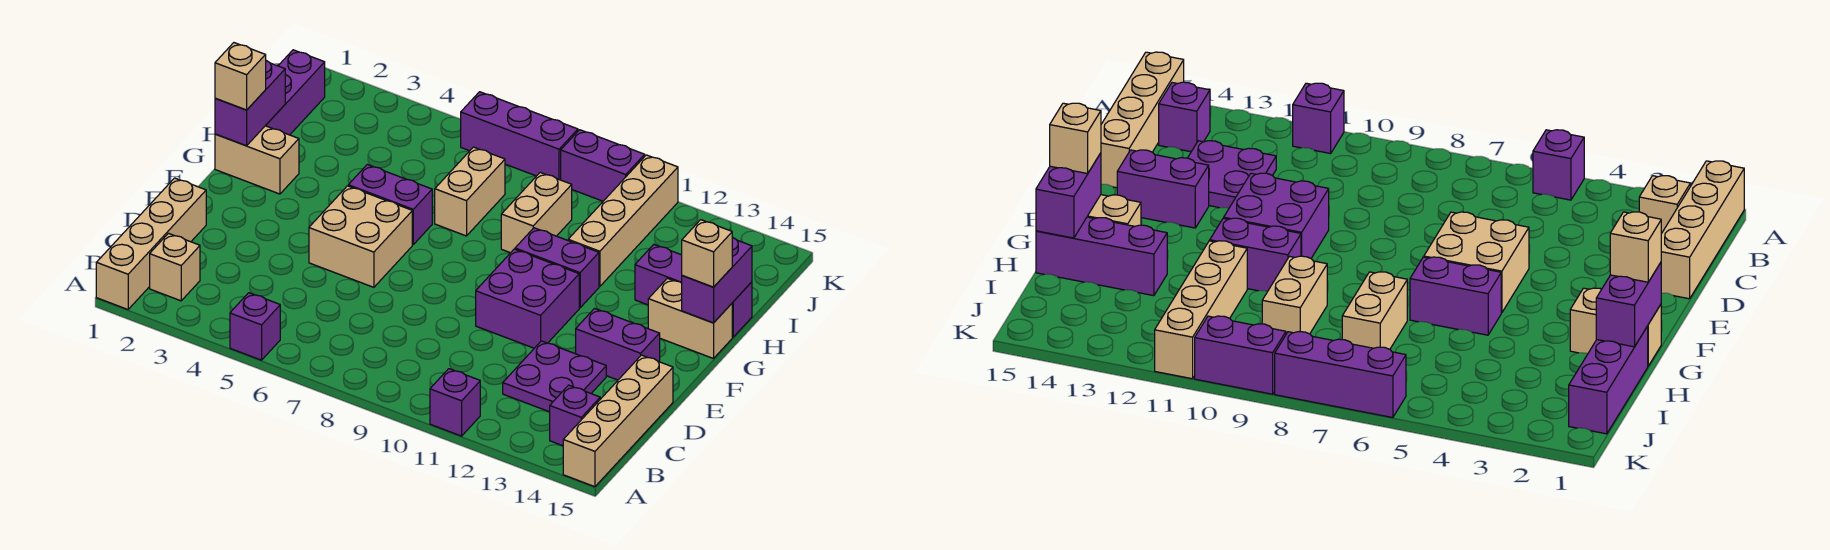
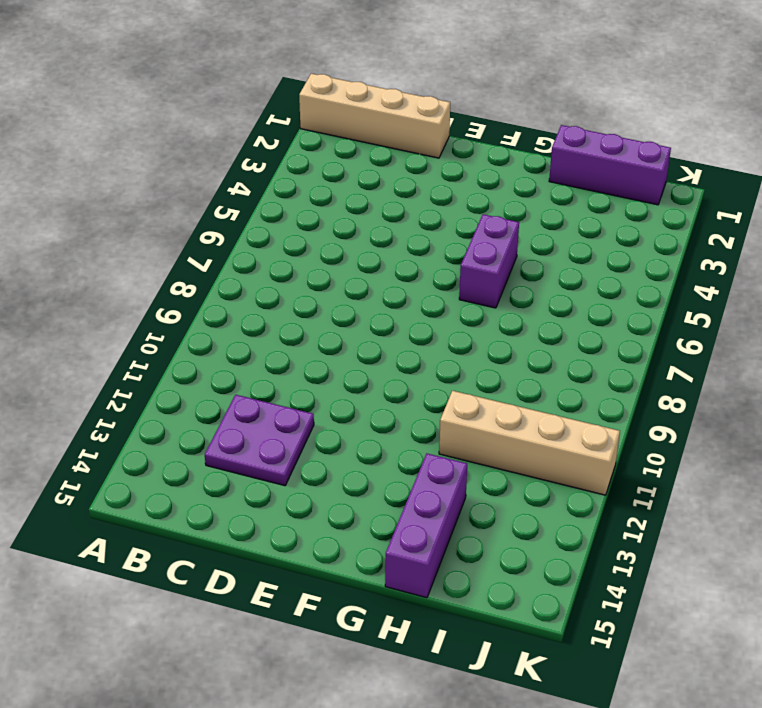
none -> purple 1x1 brick [230,293,280,360]
none -> purple 1x1 brick [430,369,480,436]
none -> tan 1x4 brick [563,355,673,487]

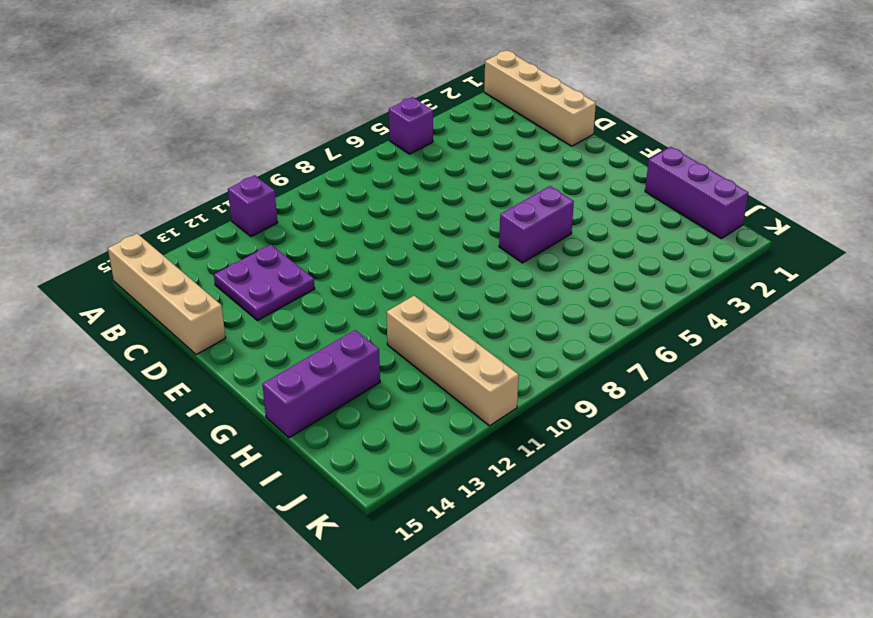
none -> tan 1x1 brick [150,233,200,301]
none -> purple 1x1 brick [550,385,600,446]
none -> tan 2x2 brick [309,186,412,287]

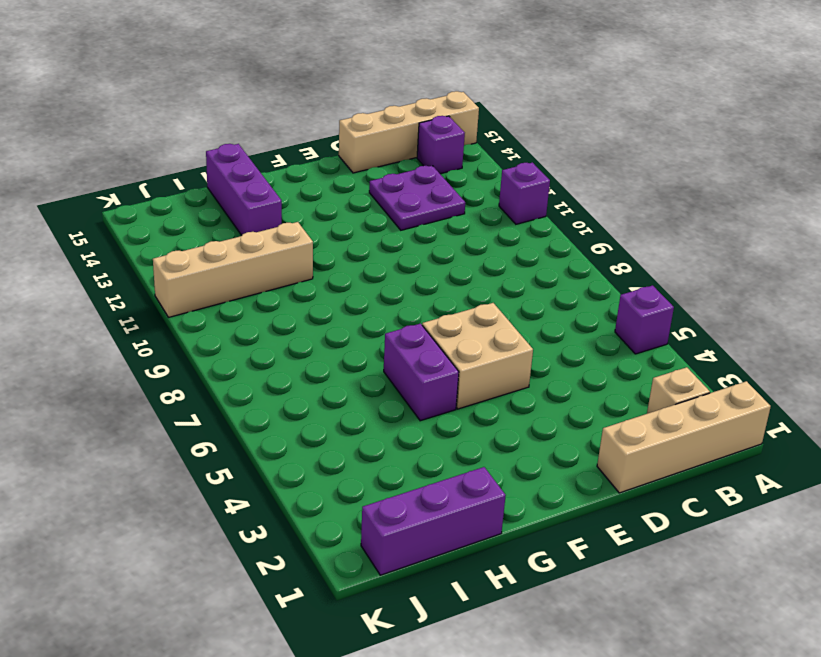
none -> purple 2x2 brick [476,249,579,348]
none -> purple 1x2 brick [576,309,660,380]
none -> tan 1x2 brick [215,126,299,194]

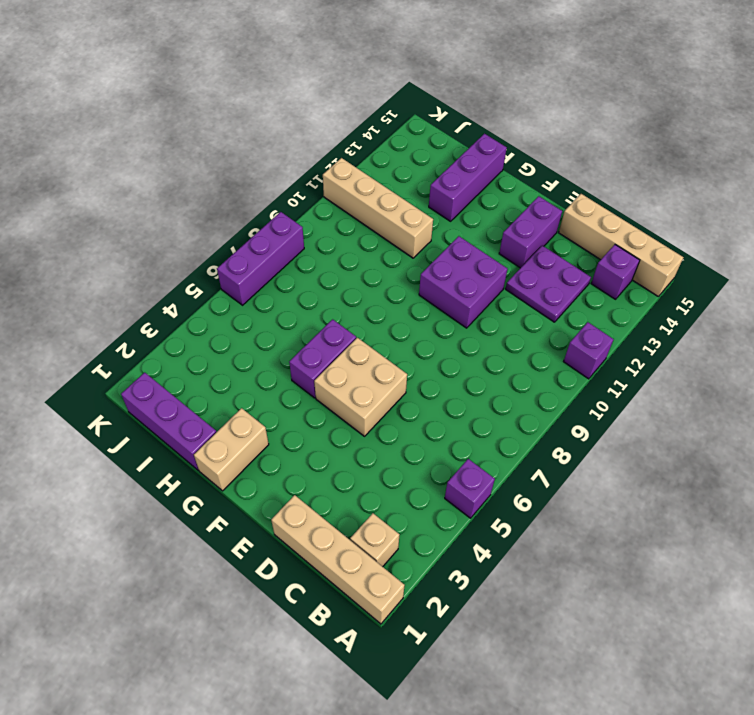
none -> purple 1x2 brick [515,228,599,308]
none -> tan 1x2 brick [648,278,732,359]
none -> tan 1x2 brick [435,147,505,236]

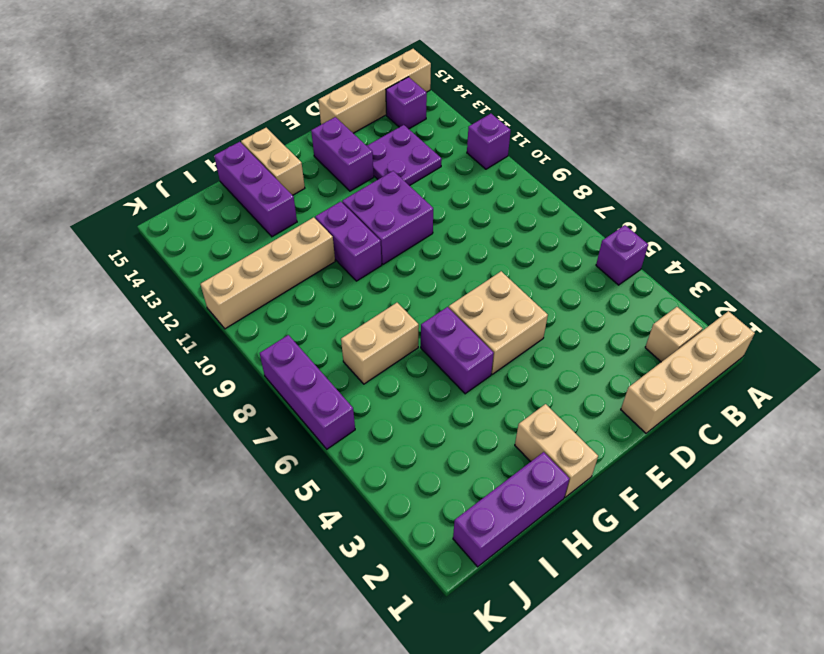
none -> tan 1x2 brick [501,172,572,253]
none -> purple 1x2 brick [561,130,645,201]
none -> purple 1x2 brick [215,61,285,146]

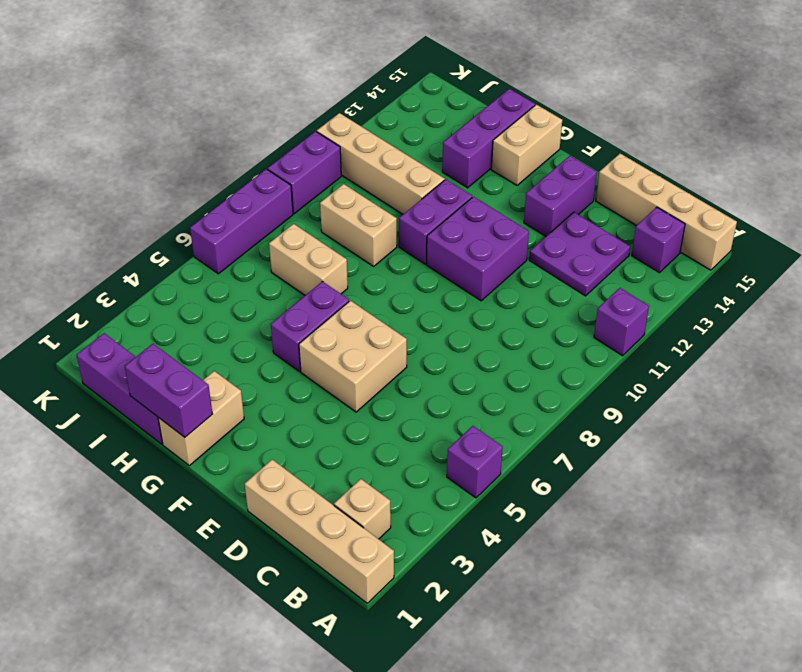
none -> purple 1x2 brick [682,237,752,323]
none -> tan 1x1 brick [215,43,266,110]
none -> tan 1x1 brick [682,220,732,287]

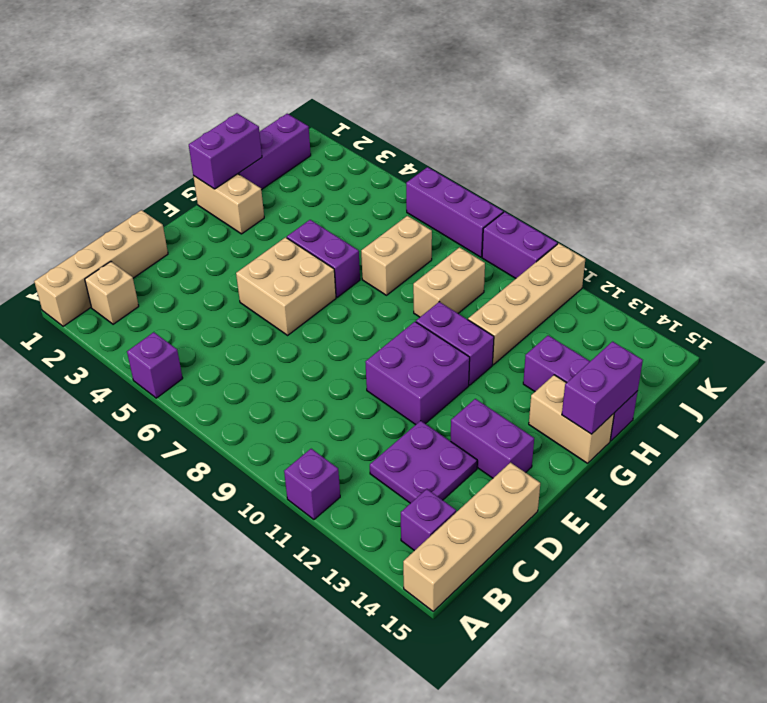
none -> tan 1x1 brick [215,43,266,110]
none -> tan 1x1 brick [682,220,732,287]

